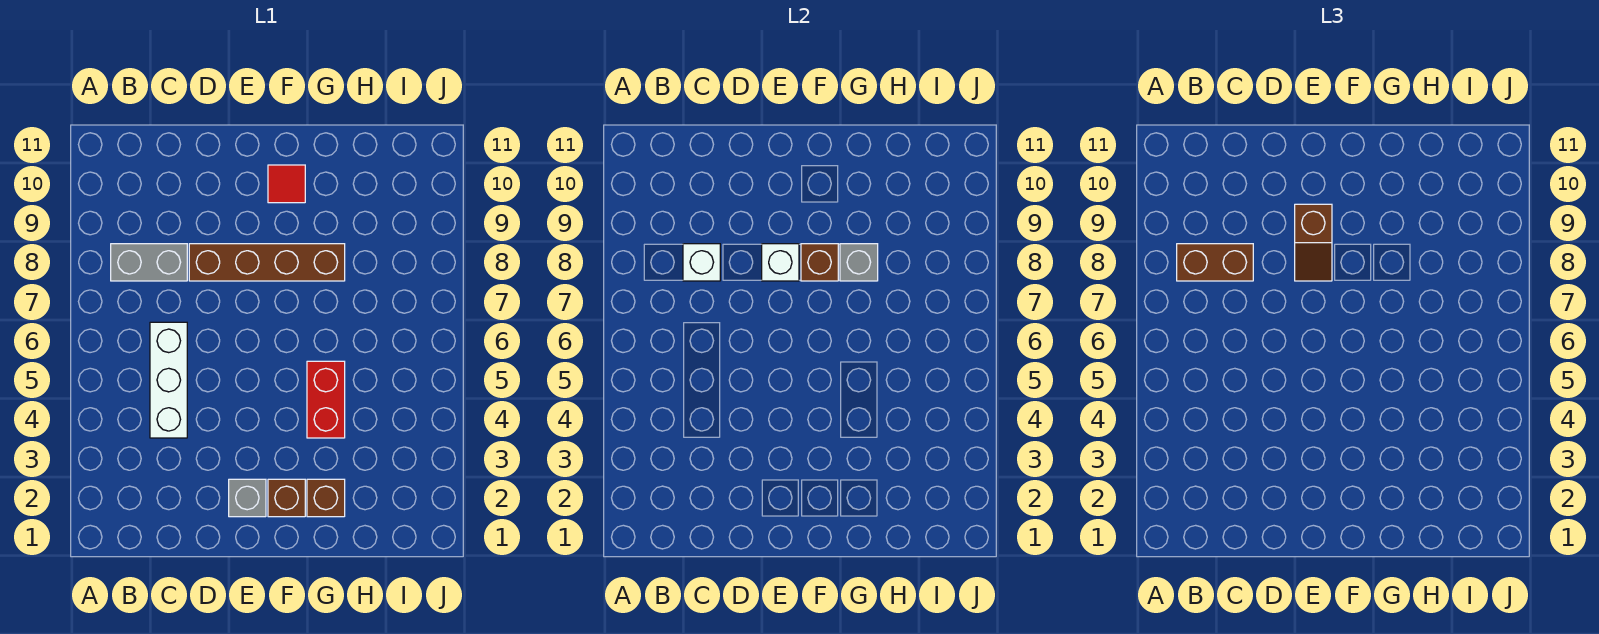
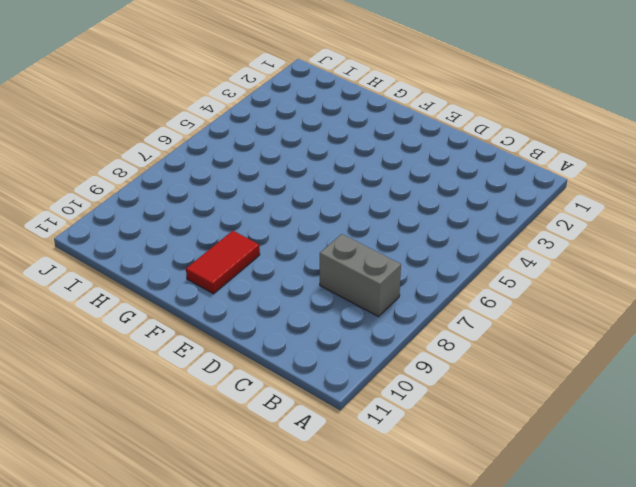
red 1x2 tile [186,231,260,294] -> red 1x1 tile [268,165,305,203]
none -> white 1x3 brick [150,322,187,438]
none -> brown 1x4 brick [189,244,345,281]
none -> grey 1x1 brick [229,479,266,517]

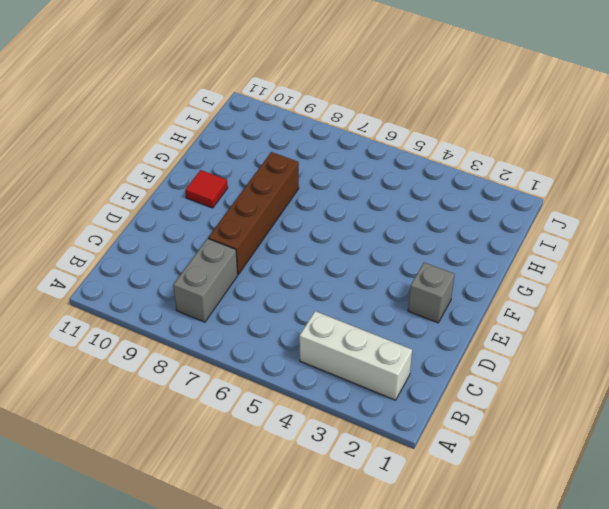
white 1x3 brick [299,311,412,400] -> white 1x3 brick moved to [150,322,187,438]
none -> brown 1x1 brick [268,479,305,517]
none -> brown 1x1 brick [307,479,345,517]
none -> red 1x2 brick [307,361,345,438]

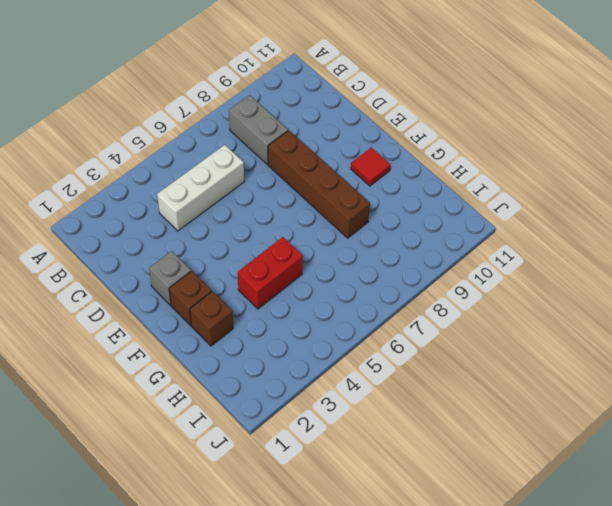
none -> white 1x1 brick [683,244,720,281]
none -> white 1x1 brick [762,244,799,281]
none -> brown 1x1 brick [801,244,838,281]

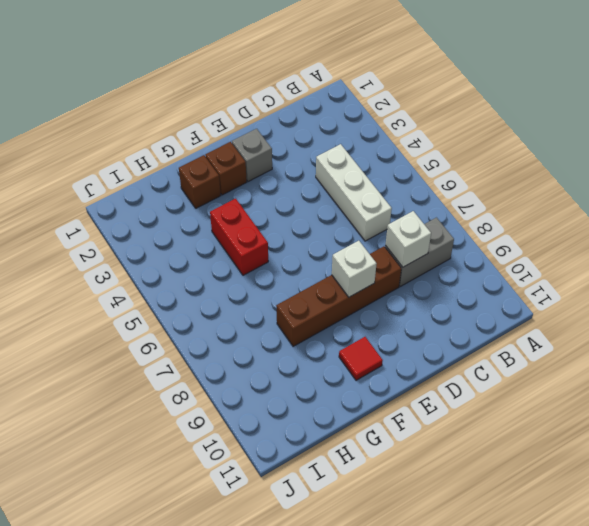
none -> brown 1x1 brick [801,244,838,281]
none -> grey 1x1 brick [840,244,878,281]
none -> brown 1x2 brick [1177,244,1253,281]

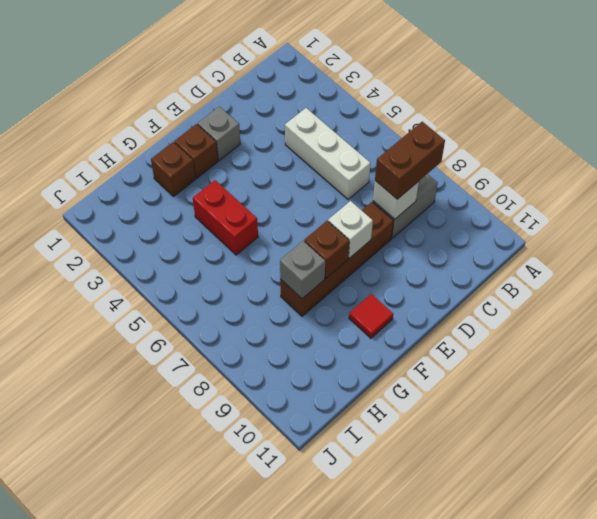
none -> brown 1x2 slope [1295,204,1332,281]

